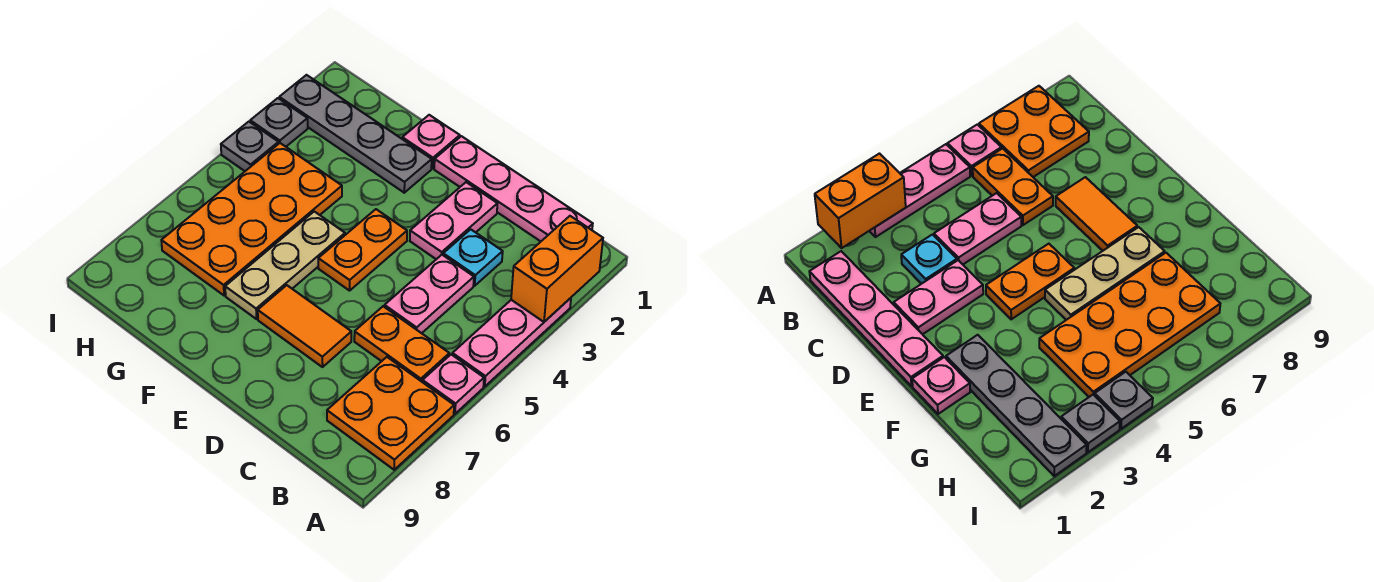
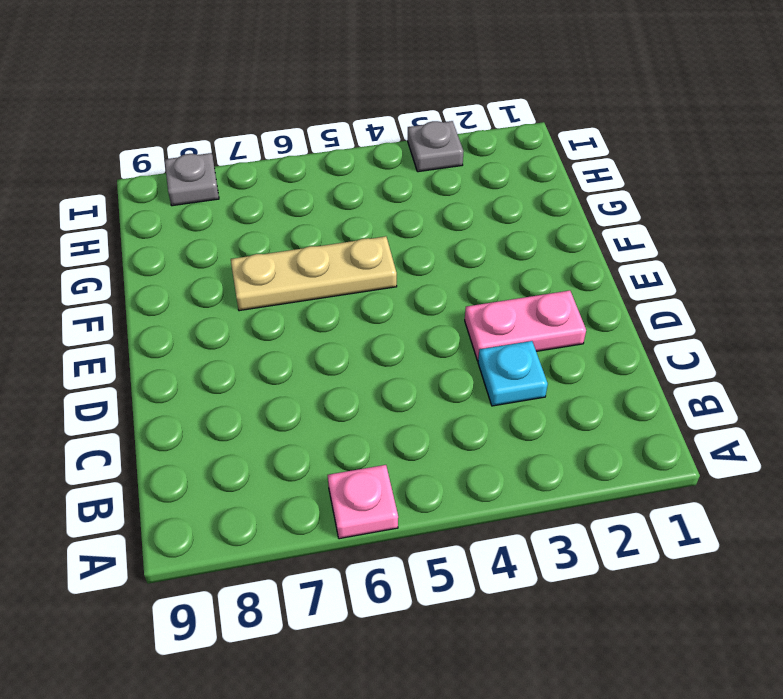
grey 1x1 plate [165,153,219,206] -> grey 1x1 plate moved to [221,122,279,171]
none -> pink 1x3 plate [452,298,571,387]
none -> orange 2x2 plate [327,357,454,470]
none -> pink 1x4 plate [434,136,593,241]

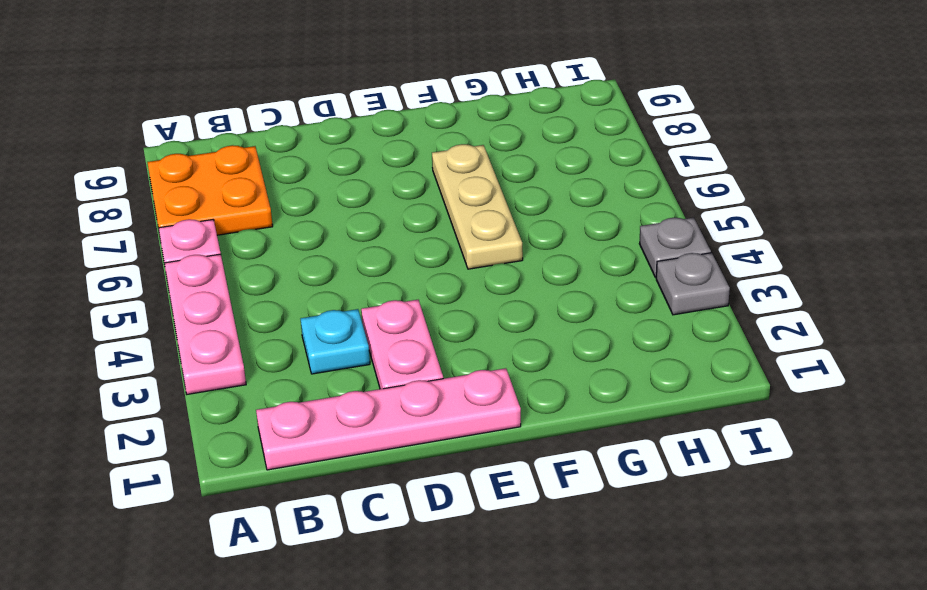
none -> orange 1x2 plate [354,306,449,382]
none -> pink 1x2 plate [385,255,474,333]
none -> orange 1x2 tile [258,285,351,367]

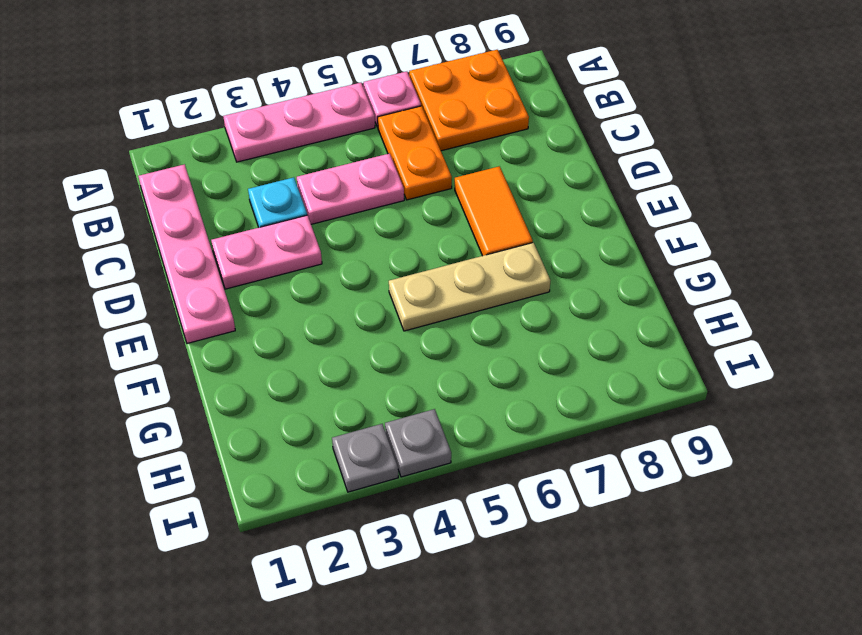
none -> orange 1x2 plate [318,209,407,291]
none -> pink 1x1 plate [402,115,460,168]
none -> grey 1x4 plate [279,75,432,193]

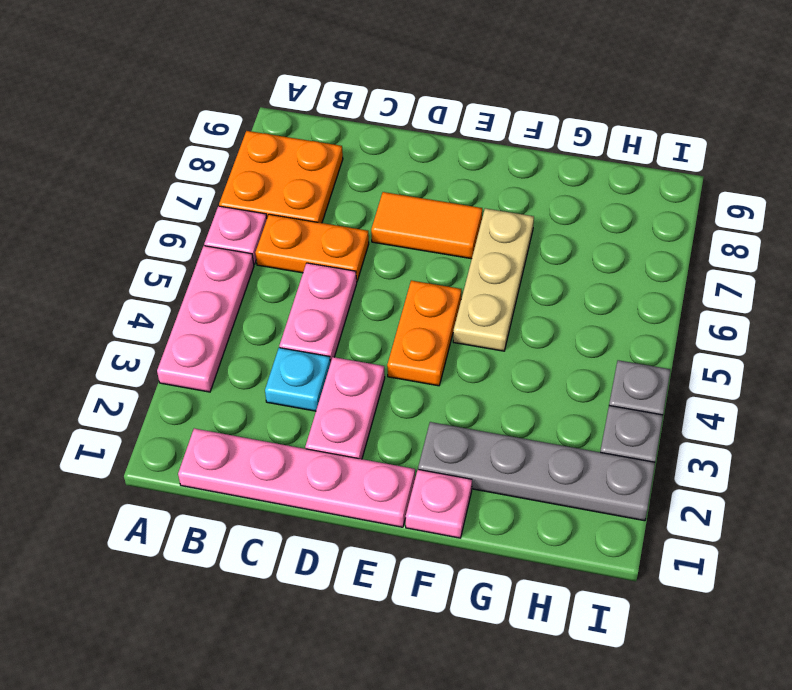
none -> orange 2x4 plate [161,143,342,296]
none -> orange 1x2 brick [511,216,603,322]

